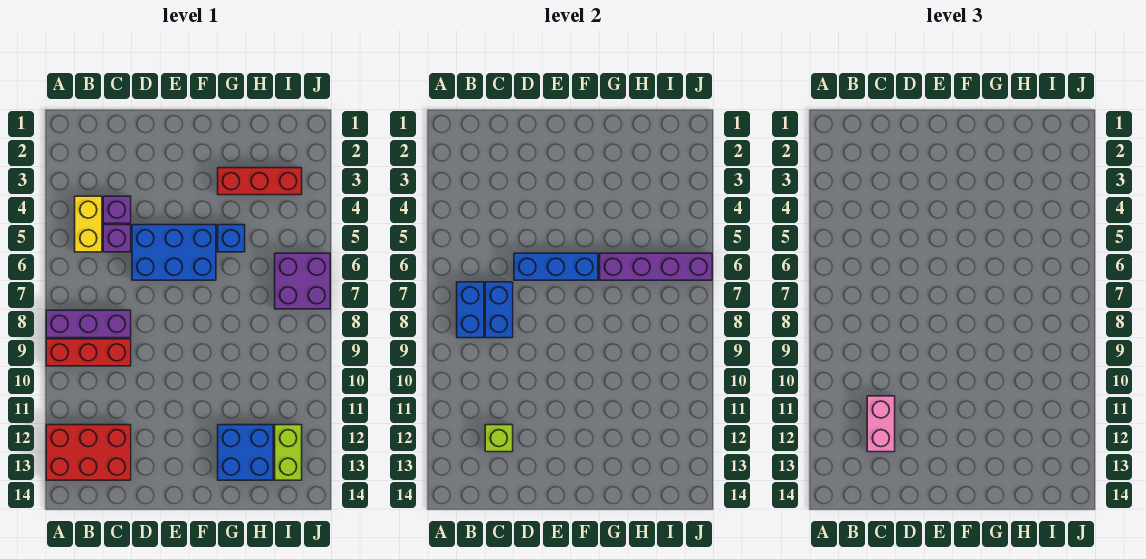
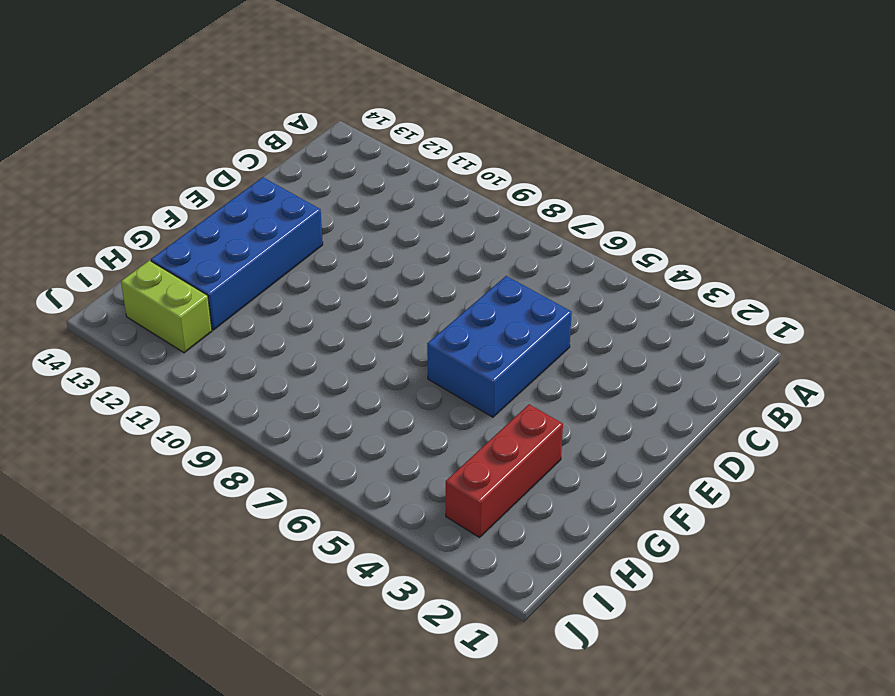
blue 2x4 brick [151,177,323,330] -> blue 2x2 brick [218,425,273,480]
none -> purple 1x3 brick [46,310,131,338]
none -> red 1x3 brick [46,339,131,366]
none -> red 2x3 brick [46,425,131,480]

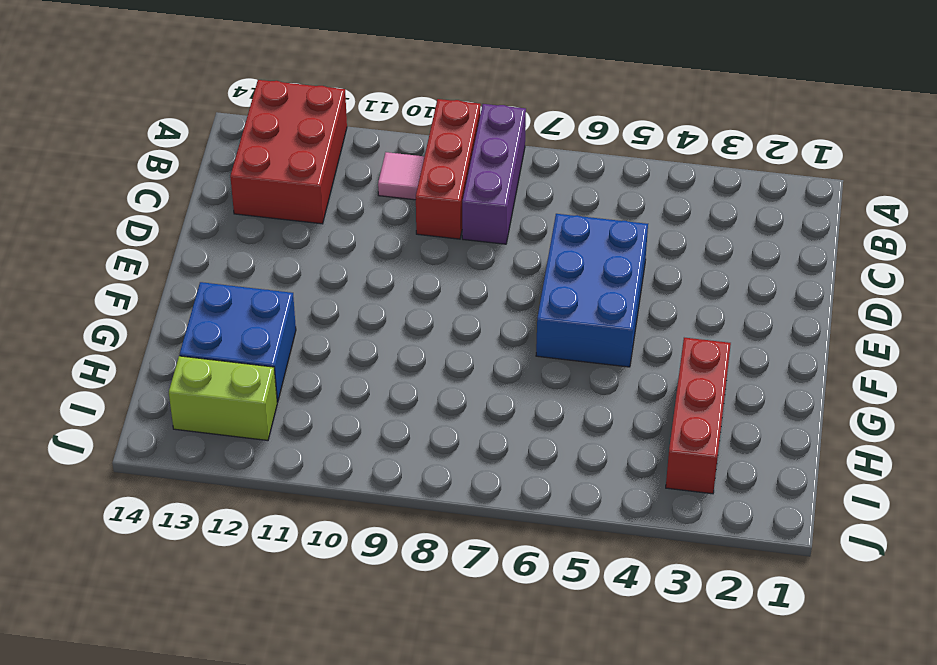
pink 1x1 tile [378,152,424,200] -> none
none -> yellow 1x2 brick [75,196,102,252]
none -> purple 1x1 brick [103,196,131,223]
none -> purple 1x1 brick [103,225,131,252]

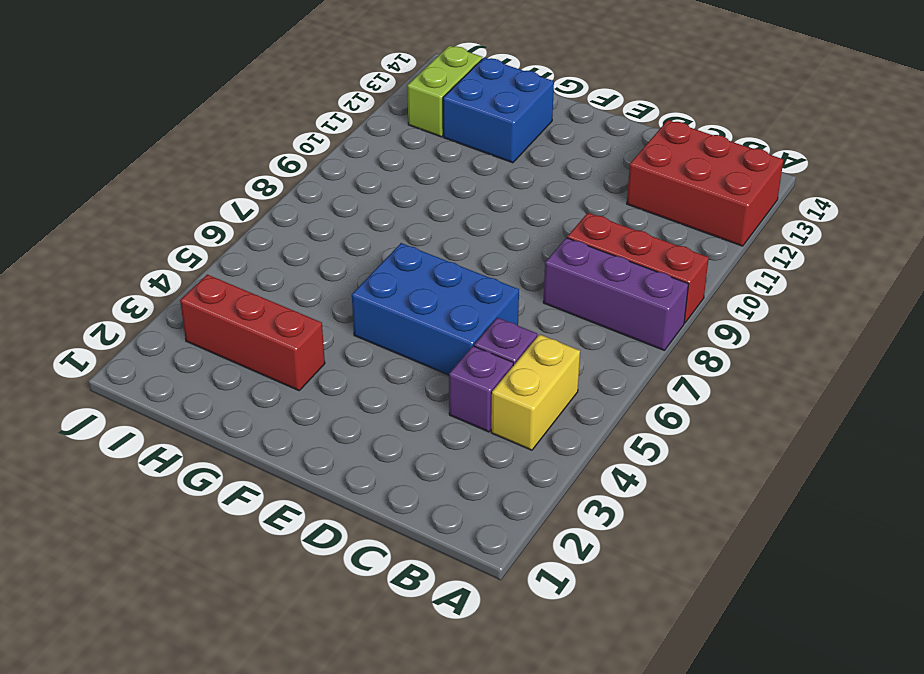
none -> blue 1x1 brick [218,225,245,252]
none -> purple 2x2 brick [275,253,330,309]
none -> blue 1x2 brick [457,282,484,338]

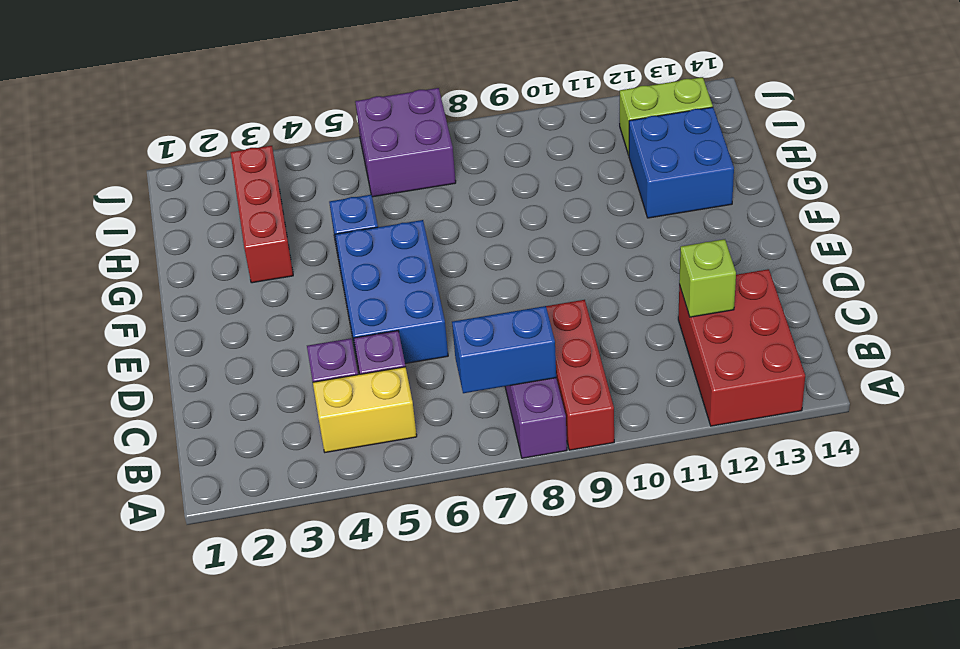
none -> blue 1x2 brick [485,282,513,338]
none -> blue 1x3 brick [514,253,598,280]
none -> purple 1x4 brick [600,253,712,280]

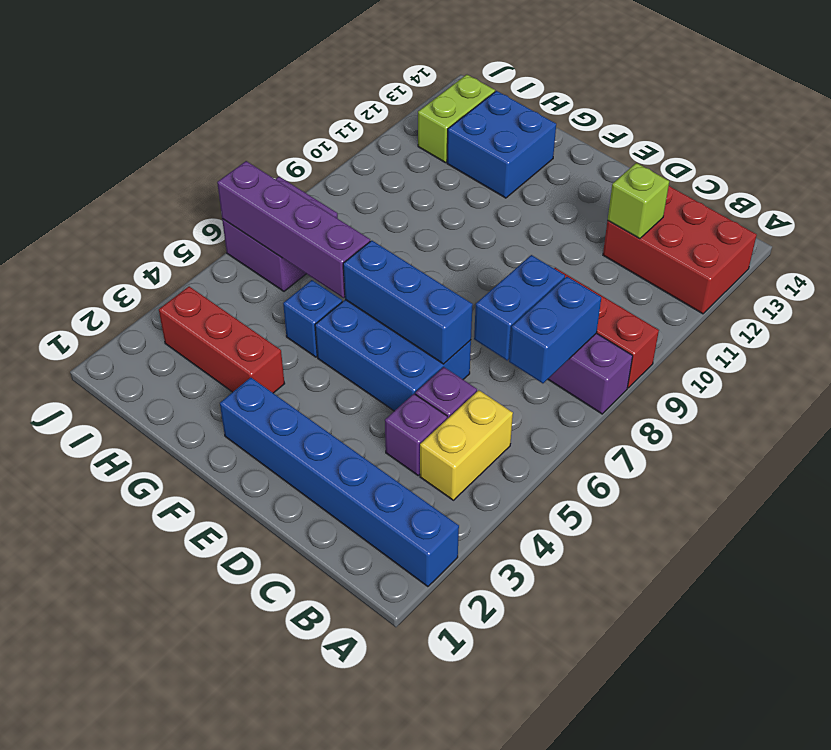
blue 1x6 brick [220,378,459,587] -> none
none -> pink 1x2 brick [867,396,895,452]

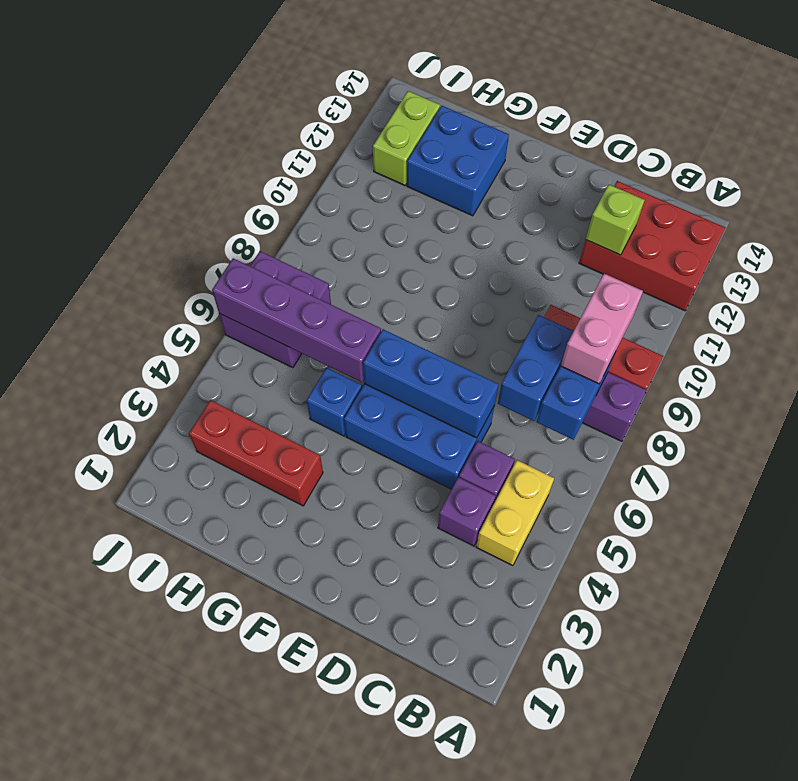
pink 1x2 brick [561,274,643,384] -> pink 1x2 brick moved to [867,396,895,452]

